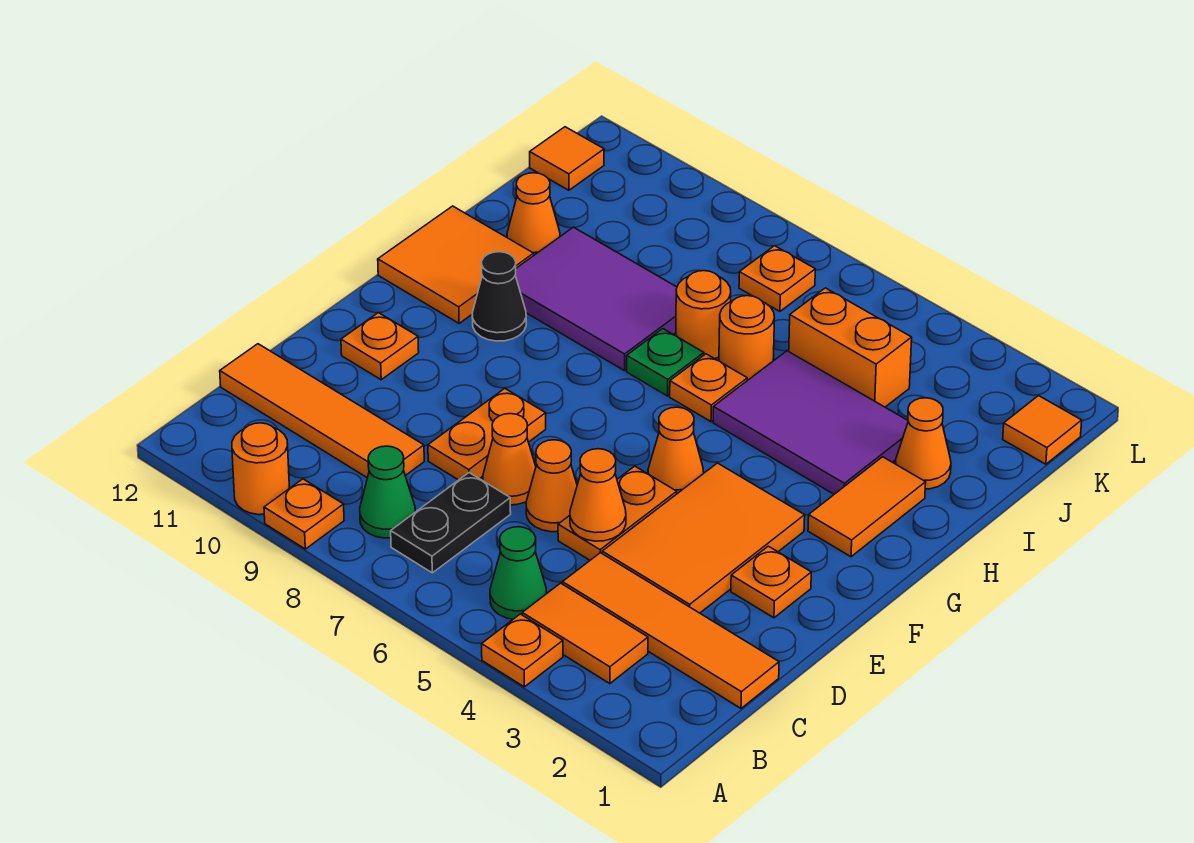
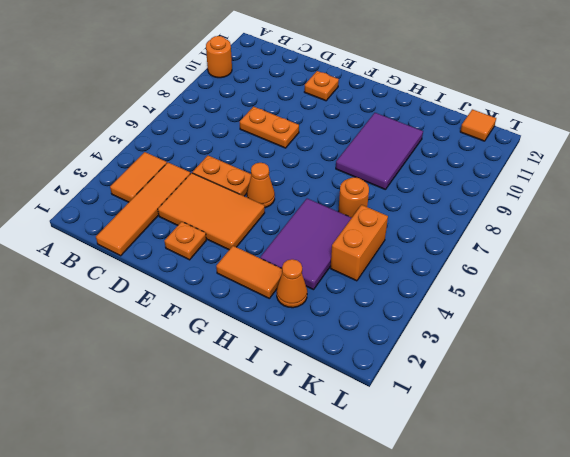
none -> orange 1x1 plate [482,614,563,687]
none -> orange 1x1 plate [264,479,344,549]
none -> green 1x1 cone [490,527,547,619]
none -> black 1x2 plate [391,473,511,573]

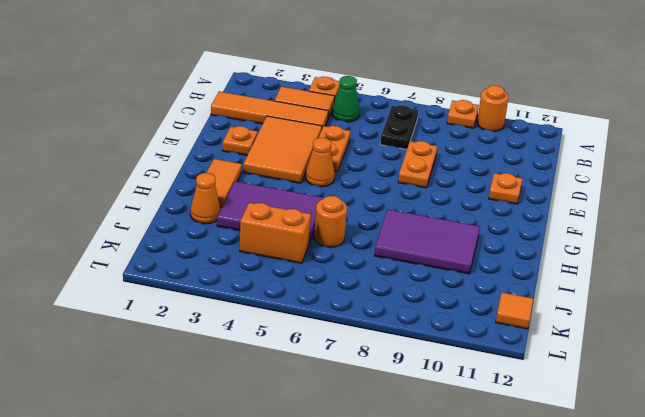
none -> green 1x1 cone [360,446,415,538]
none -> orange 1x4 tile [220,344,424,478]
none -> orange 1x1 cone [526,440,577,532]
none -> orange 1x1 cone [483,414,536,505]

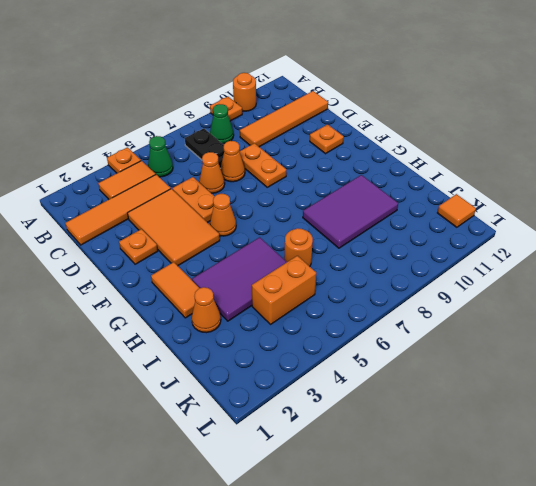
none -> black 1x1 cone [472,252,526,341]
none -> orange 2x2 tile [378,206,534,323]
none -> orange 1x1 plate [670,354,747,422]
none -> green 1x1 plate [627,329,704,396]

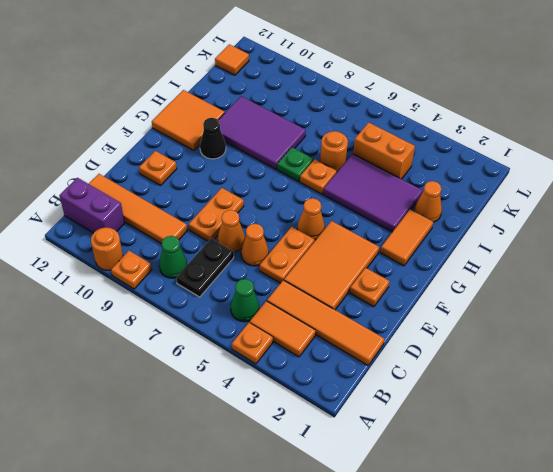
purple 1x2 brick [59,178,125,233] -> none
none -> orange 1x1 round brick [676,271,731,359]
none -> orange 1x1 cone [507,173,560,255]
none -> orange 1x1 tile [1003,396,1082,464]
none -> orange 1x1 plate [739,246,815,311]

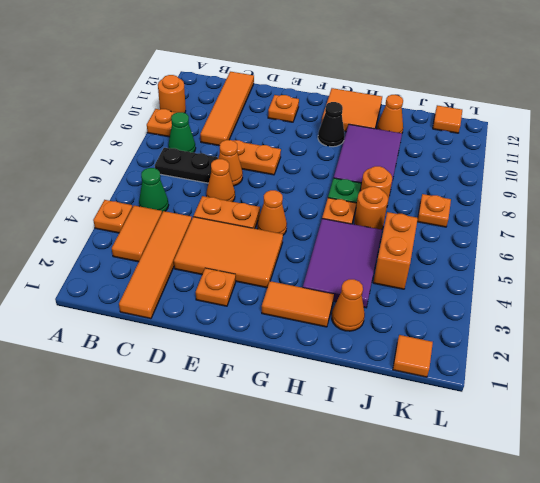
none -> orange 1x1 cone [570,449,626,541]

